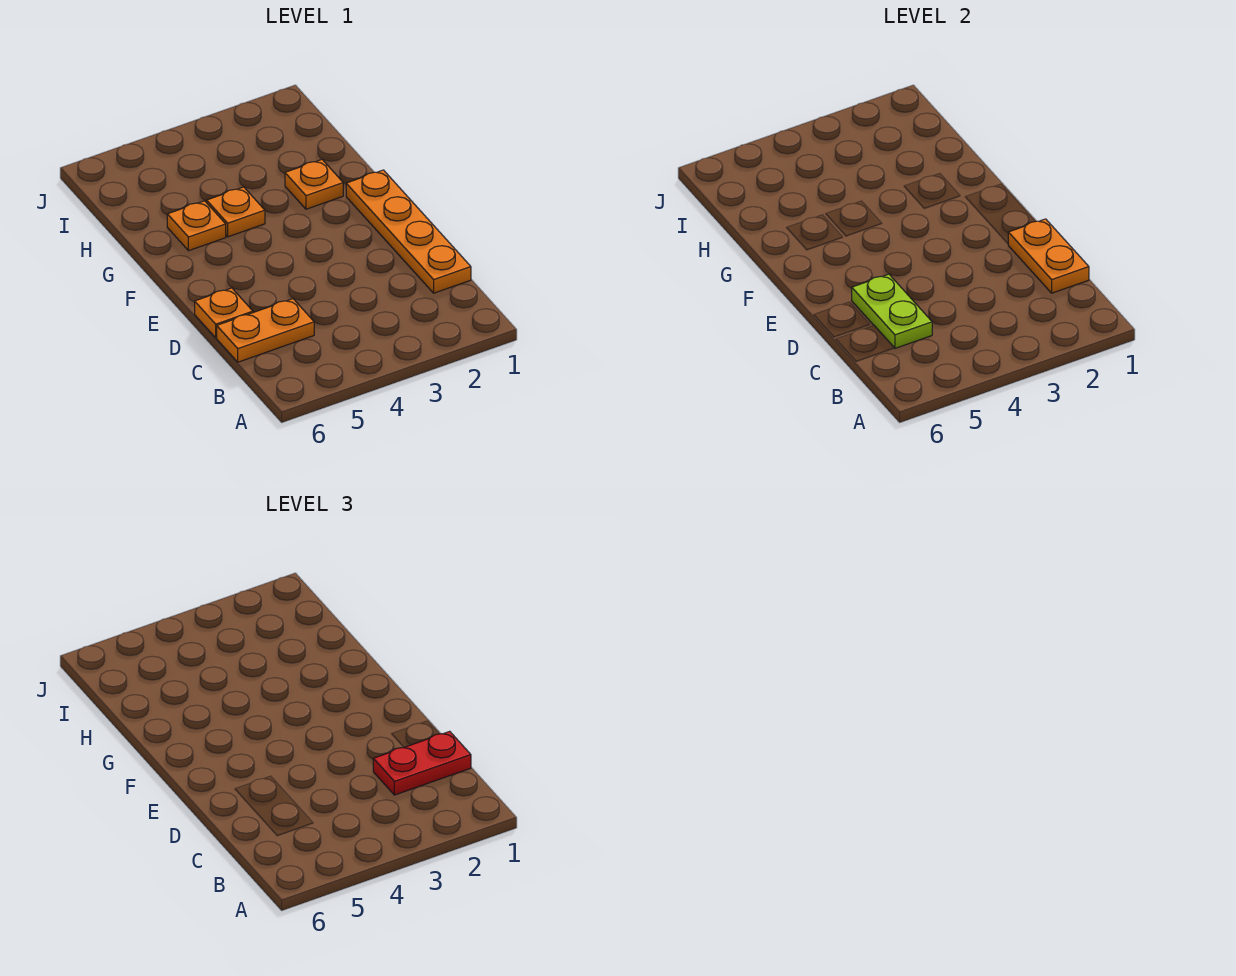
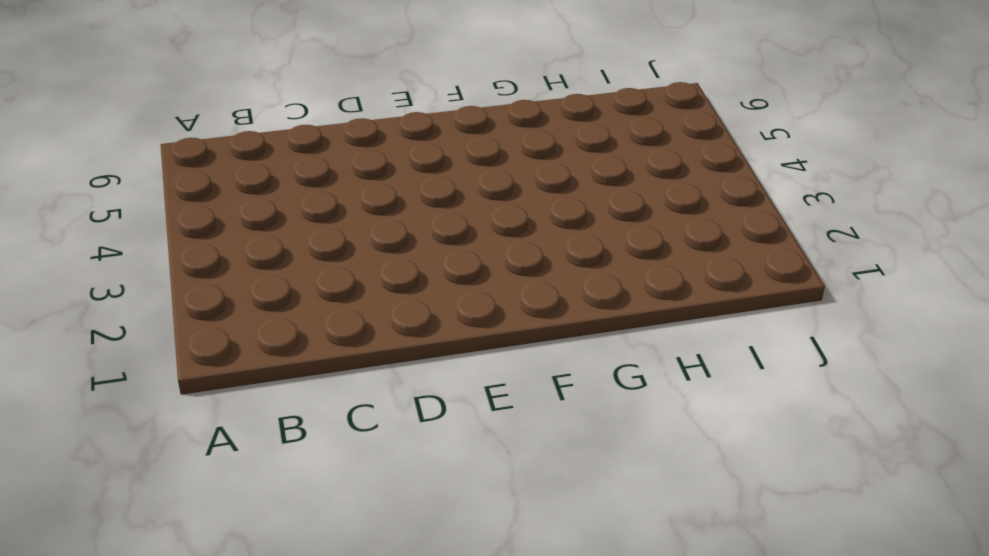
none -> orange 1x4 plate [346,170,471,293]
none -> orange 1x2 plate [217,299,314,362]

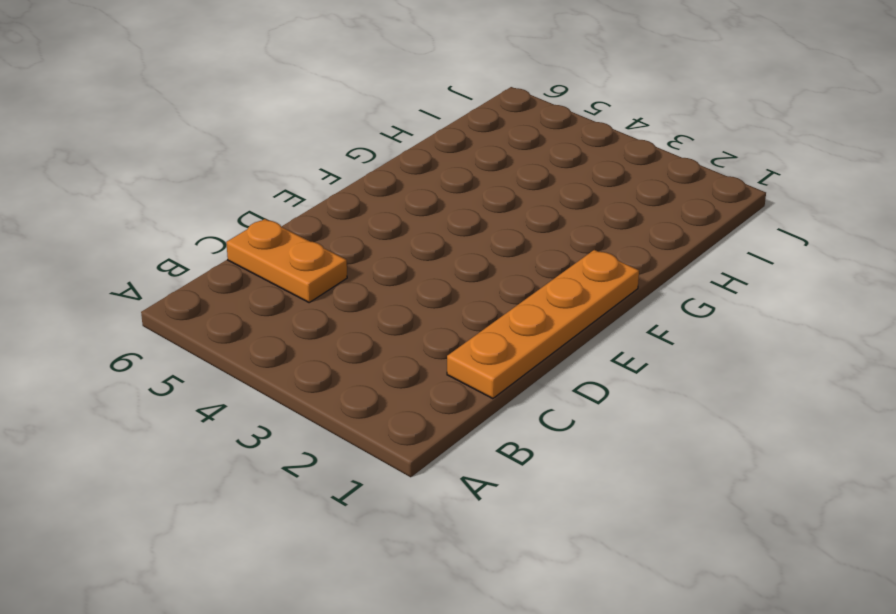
none -> orange 1x1 plate [195,288,253,338]
none -> orange 1x1 plate [285,160,343,209]

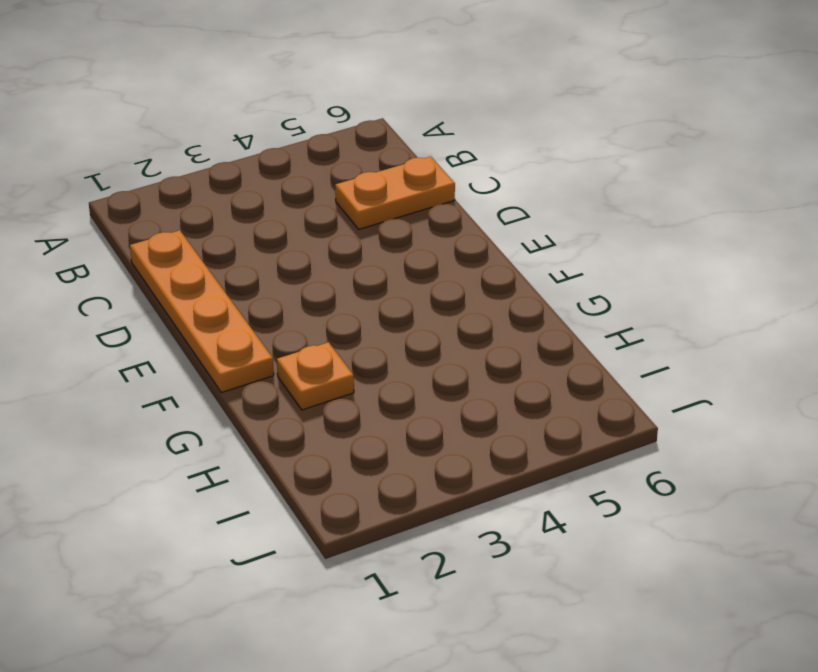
none -> orange 1x1 plate [195,288,253,338]
none -> orange 1x1 plate [207,187,265,237]

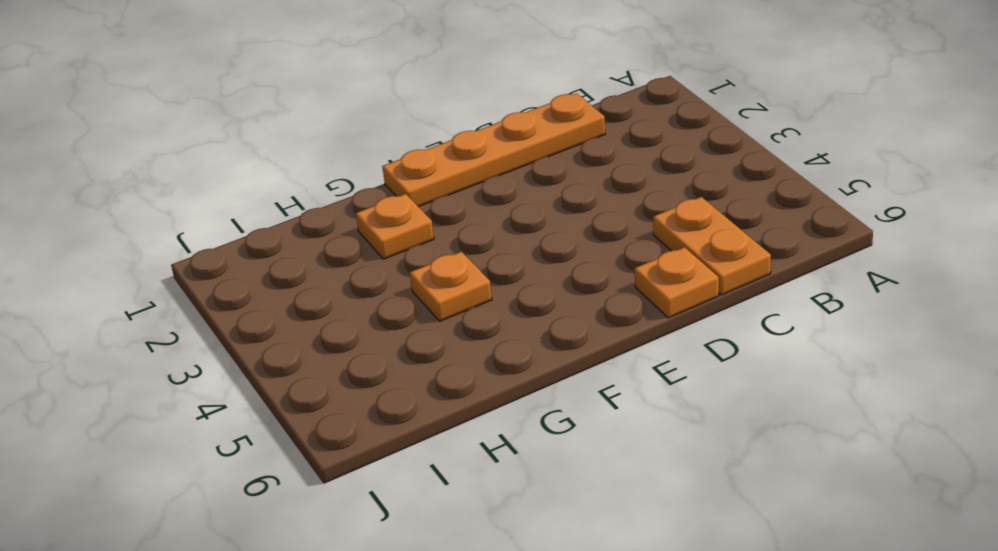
none -> orange 1x1 plate [167,201,226,251]
none -> orange 1x2 plate [1008,219,1089,293]

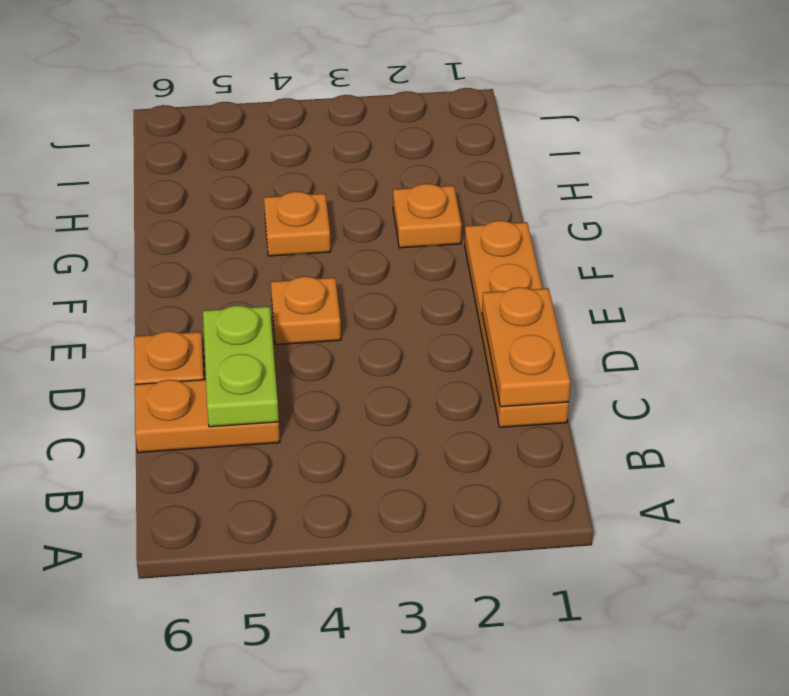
orange 1x1 plate [271,276,341,345] -> orange 1x1 plate moved to [167,201,226,251]
none -> red 1x2 plate [373,731,471,795]

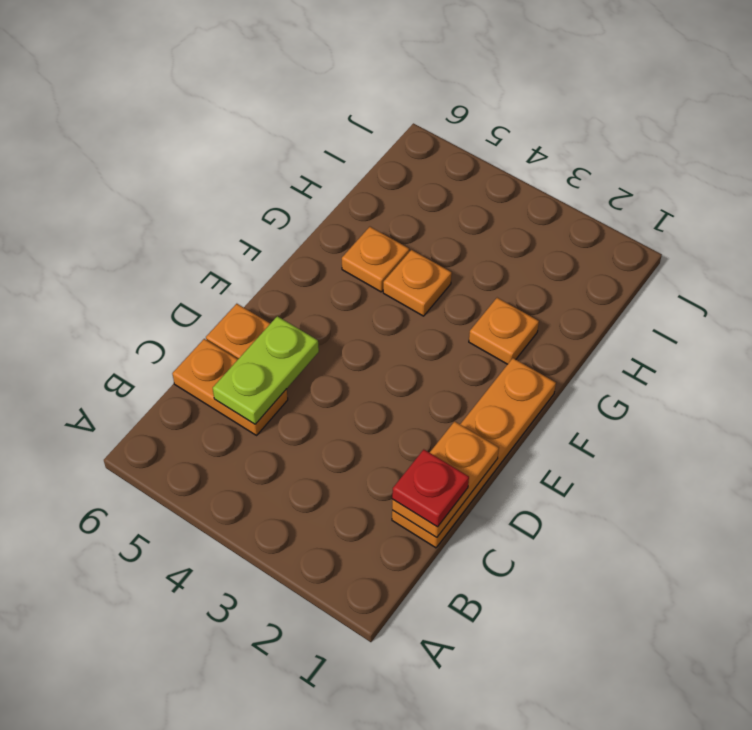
red 1x1 plate [392,450,469,527] -> red 1x2 plate [373,731,471,795]

